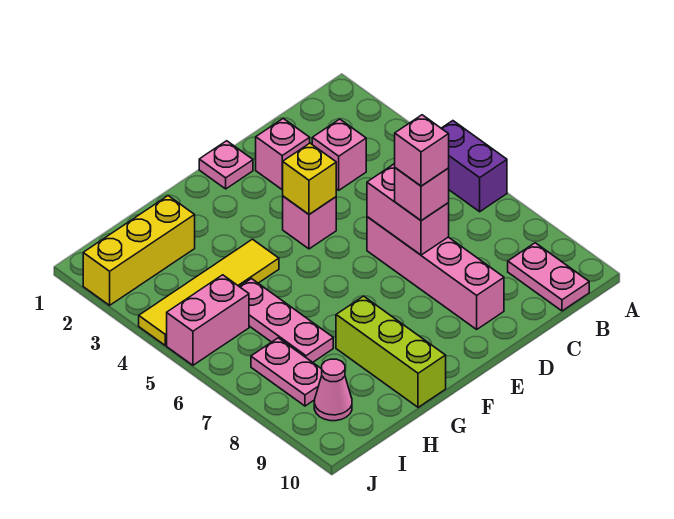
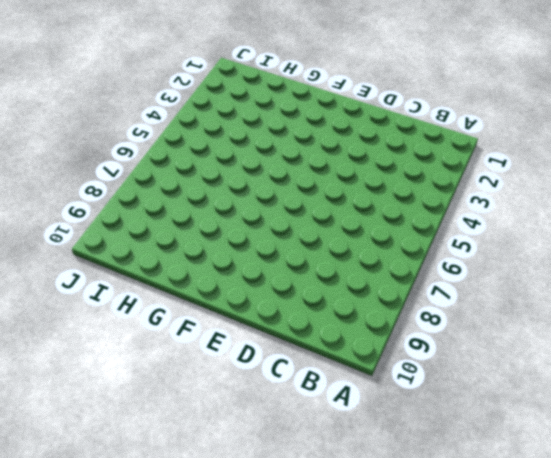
none -> purple 1x2 brick [441,121,507,212]
none -> pink 1x2 plate [508,243,589,311]
none -> pink 1x1 brick [312,119,366,190]

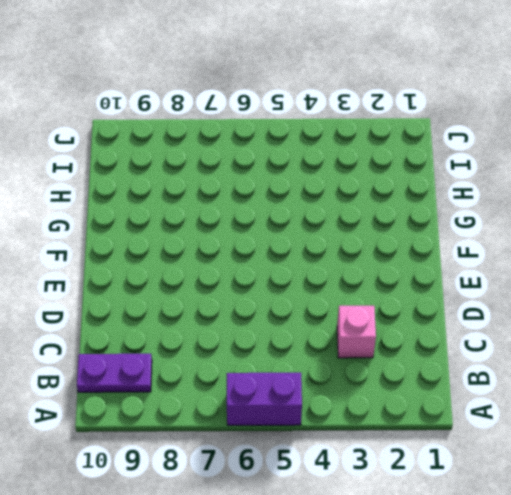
purple 1x2 plate [77,354,152,392] -> pink 1x2 plate [508,243,589,311]
none -> pink 1x1 brick [256,119,310,189]
none -> pink 1x4 brick [367,217,504,329]
none -> pink 1x1 plate [199,141,253,189]

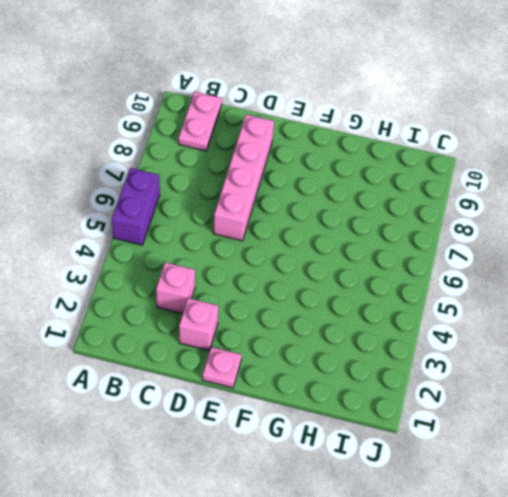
none -> pink 1x1 brick [283,196,336,249]
none -> yellow 1x4 tile [139,239,279,345]
none -> lime 1x3 brick [336,296,446,407]

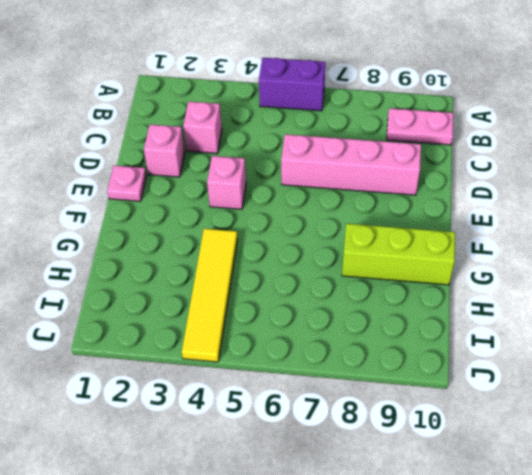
none -> yellow 1x3 brick [83,196,195,305]
none -> pink 1x3 plate [240,279,333,362]
none -> pink 1x2 brick [167,275,249,365]

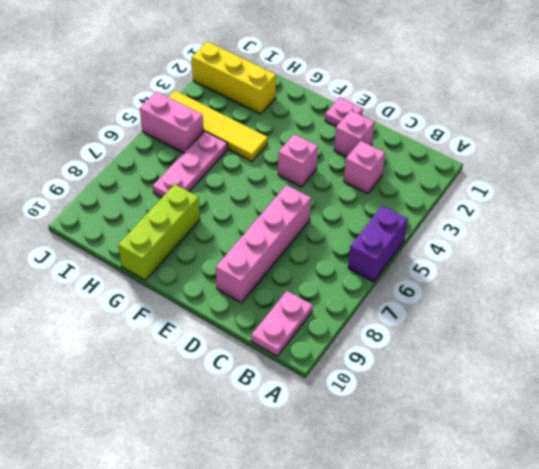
none -> pink 1x2 plate [251,338,322,406]
none -> pink 1x1 cone [314,359,352,421]
none -> pink 1x2 brick [367,164,449,255]

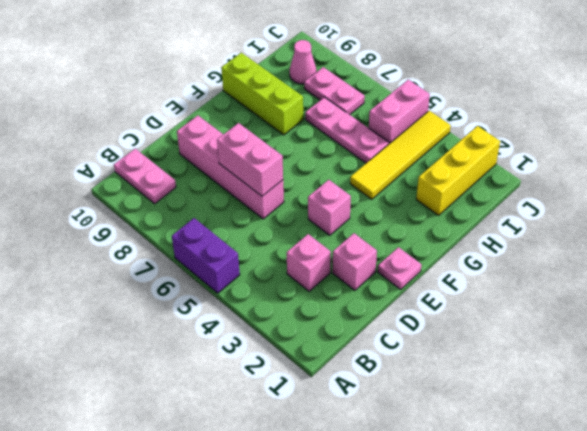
none -> yellow 1x1 brick [282,143,336,214]
none -> pink 1x1 brick [395,168,449,221]
none -> pink 1x1 brick [395,115,449,186]

